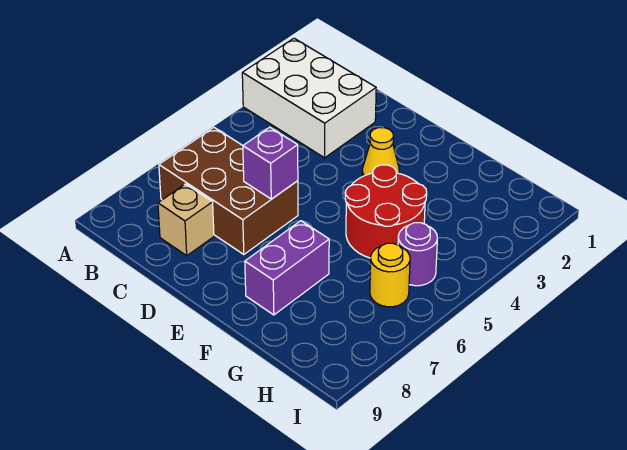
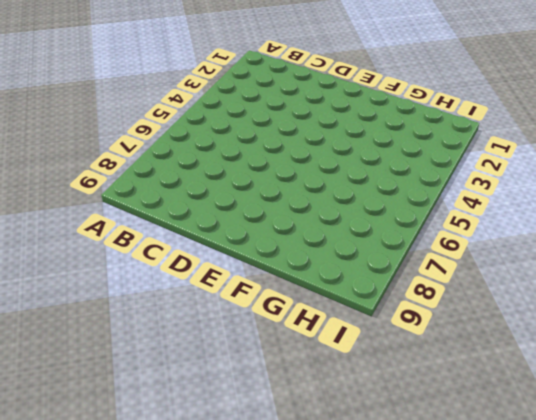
none -> white 2x3 brick [242,38,376,158]
none -> brown 2x3 brick [159,128,298,255]

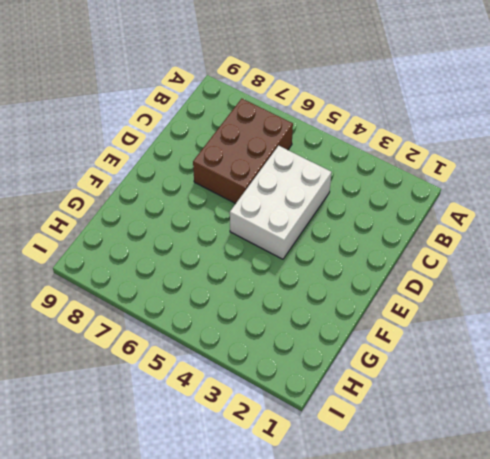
white 2x3 brick [230,146,332,259] -> white 2x3 brick moved to [242,38,376,158]
none -> tan 1x1 brick [158,184,214,256]
none -> yellow 1x1 cone [362,128,399,177]

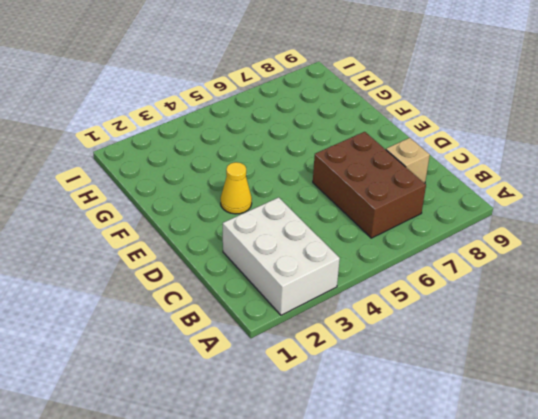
none -> red 2x2 round brick [345,165,427,258]
none -> purple 1x2 brick [245,221,329,315]

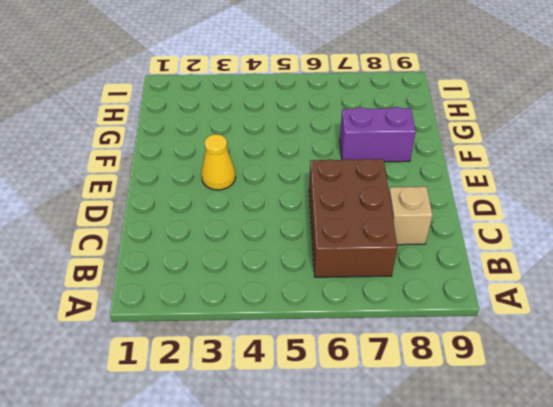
none -> white 2x3 brick [242,38,376,158]
none -> red 2x2 round brick [345,165,427,258]

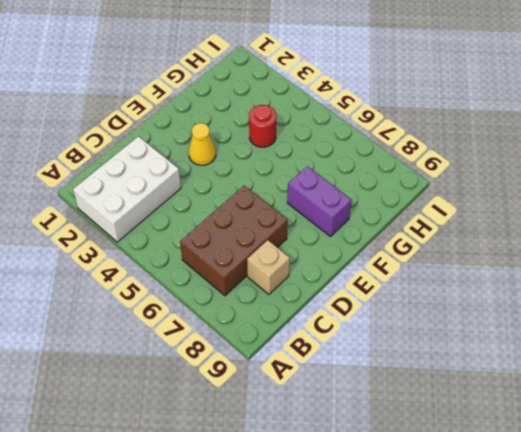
red 1x1 round brick [249,105,276,147] -> red 2x2 round brick [345,165,427,258]
none -> purple 1x1 round brick [398,223,437,286]
none -> yellow 1x1 round brick [370,243,410,307]

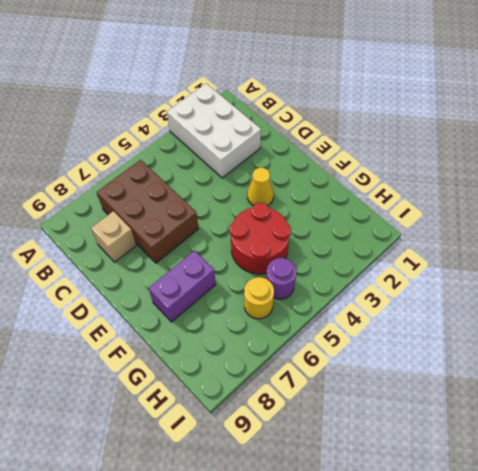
none -> purple 1x1 brick [243,127,298,199]

